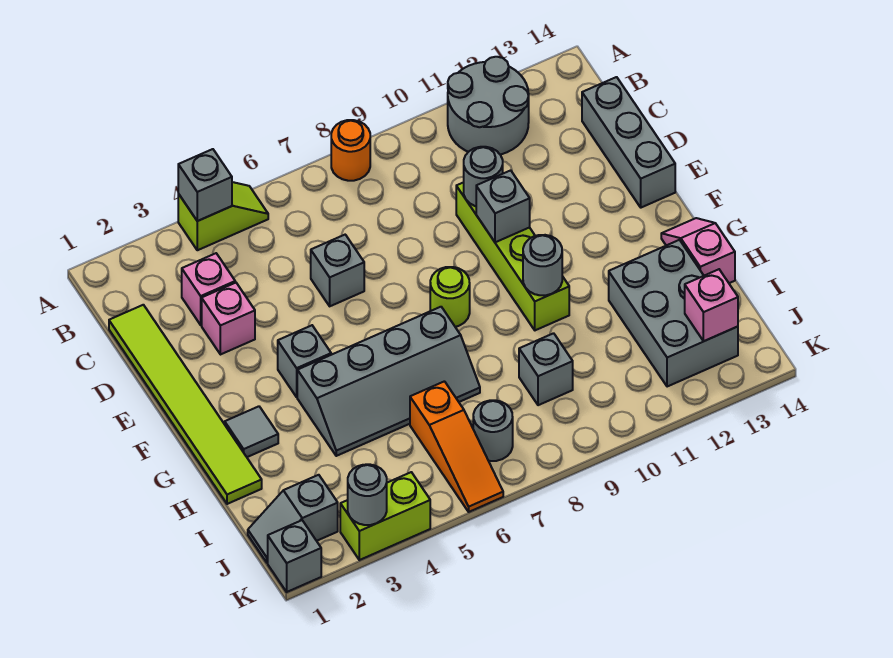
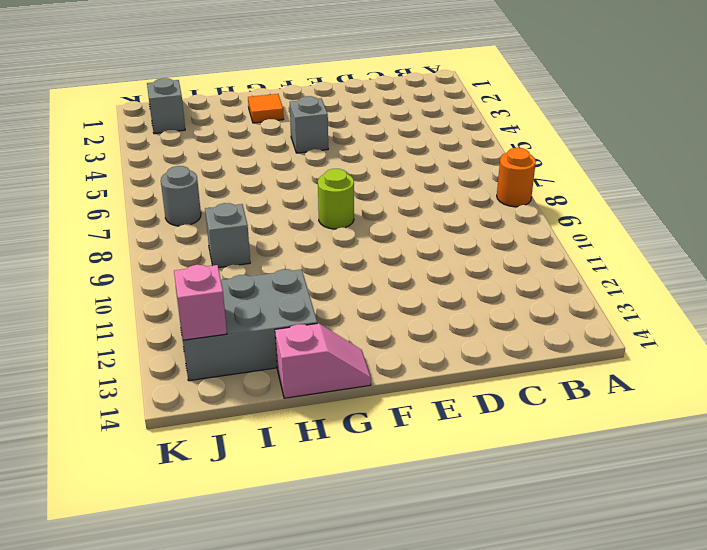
orange 1x1 tile [248,94,284,123] -> grey 1x1 tile [225,406,278,457]
none -> lime 1x2 slope [178,182,268,250]
none -> grey 2x2 round brick [448,57,529,155]
none -> lime 1x6 tile [109,305,262,504]

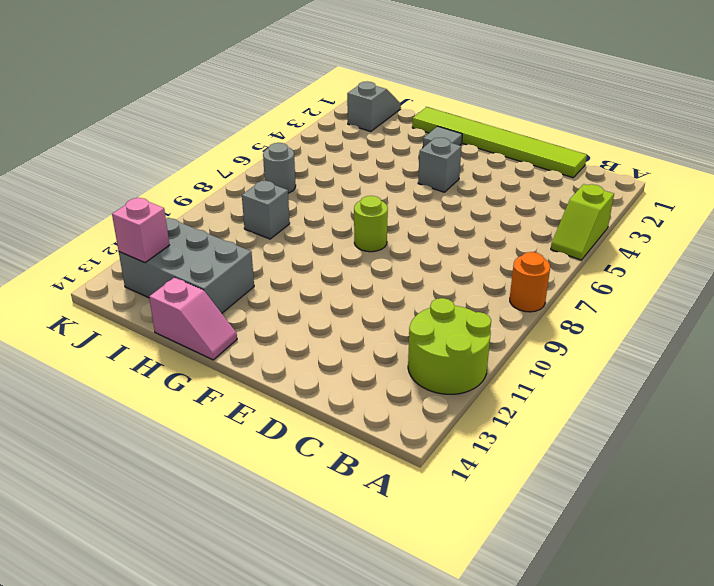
lime 2x2 round brick [408,298,491,394] -> grey 2x2 round brick [448,57,529,155]
none -> pink 1x1 brick [182,253,235,325]
none -> grey 1x3 brick [582,77,675,208]
none -> pink 1x1 brick [202,283,255,355]

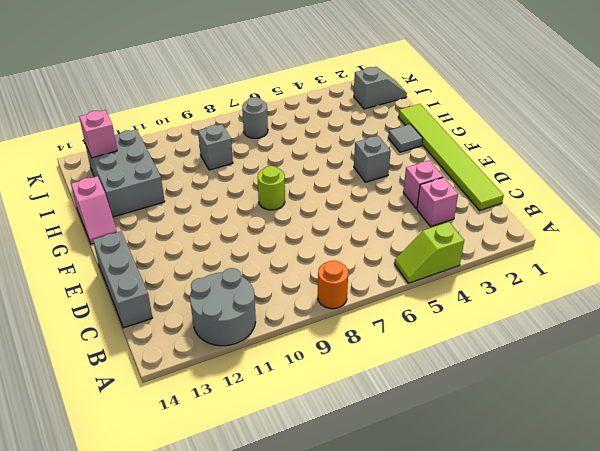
none -> grey 1x1 brick [311,235,364,306]
none -> lime 1x4 brick [456,182,569,330]
none -> grey 2x4 slope [297,307,480,456]

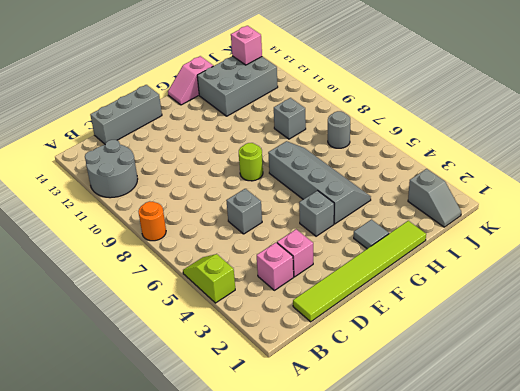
none -> lime 1x4 brick [456,182,569,330]
none -> orange 1x3 slope [410,381,503,512]
none -> grey 1x1 brick [268,520,321,592]

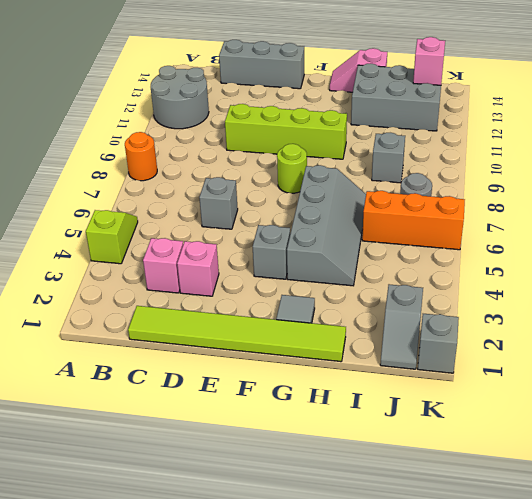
orange 1x3 brick [362,191,465,250] -> orange 1x3 slope [410,381,503,512]
none -> lime 1x2 brick [340,472,430,560]
none -> grey 1x1 brick [178,149,232,221]
none -> grey 1x1 round brick [464,147,503,206]

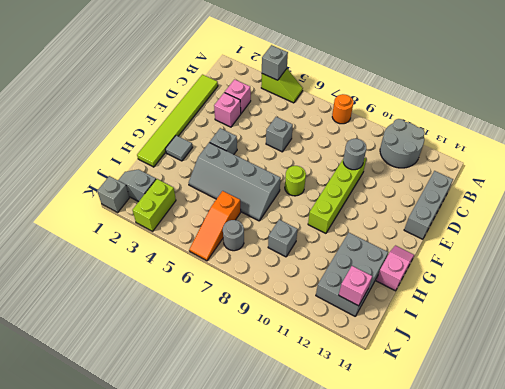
lime 1x2 brick [133,179,176,231] -> lime 1x2 brick turned to [340,472,430,560]
none -> grey 1x1 brick [476,170,530,242]
none -> grey 1x1 round brick [523,235,562,295]
none -> grey 1x1 round brick [348,464,387,525]

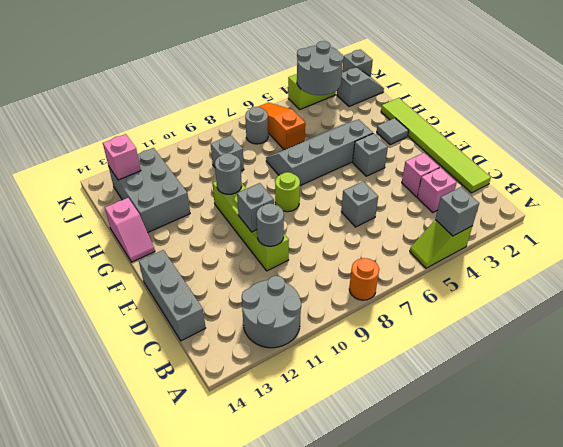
grey 2x2 round brick [297,41,344,95] -> grey 1x1 round brick [348,464,387,525]

